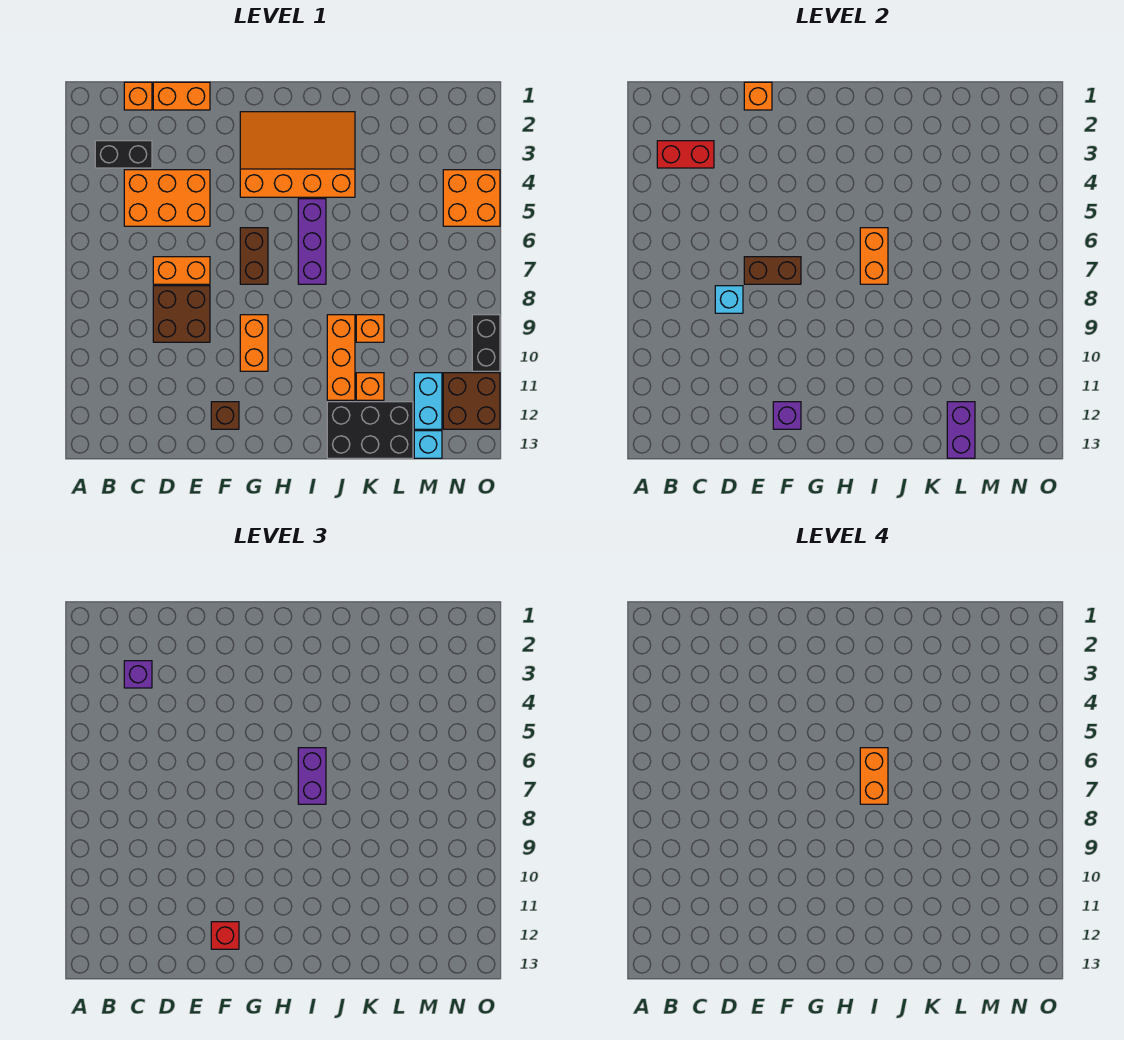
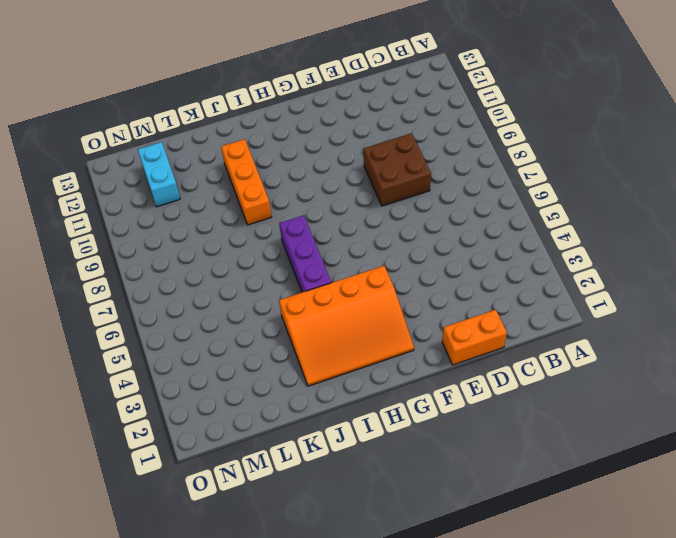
none -> black 1x2 brick [95,141,152,168]
none -> orange 1x1 brick [124,82,152,110]
none -> orange 2x3 brick [124,170,210,226]
none -> orange 1x2 brick [153,257,210,284]

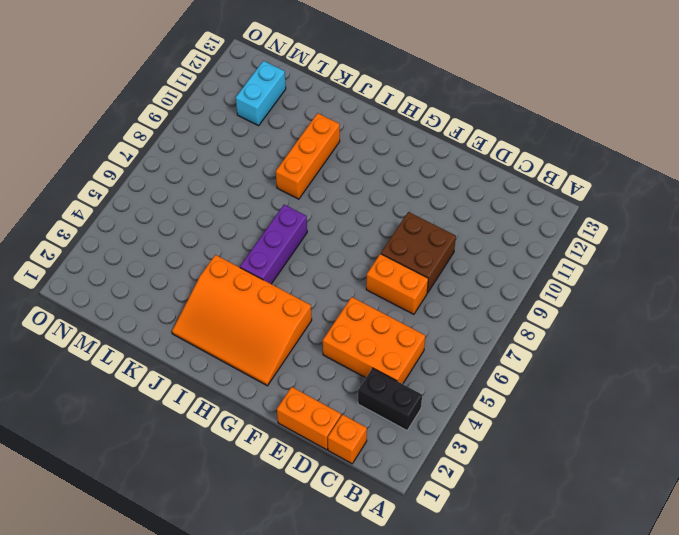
none -> brown 1x1 brick [211,402,239,429]
none -> brown 1x2 brick [240,228,268,284]
none -> orange 1x2 brick [240,315,268,371]
none -> black 2x3 brick [327,402,413,458]

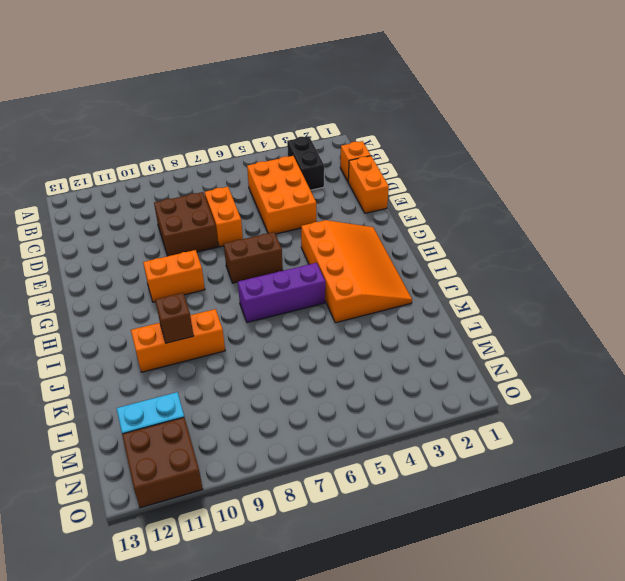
brown 1x1 brick [155,293,194,343] -> brown 1x1 brick moved to [211,402,239,429]
none -> black 2x3 brick [327,402,413,458]
none -> orange 1x1 brick [356,315,384,342]
none -> orange 1x1 brick [356,373,384,400]
none -> cyan 1x1 brick [414,431,442,458]

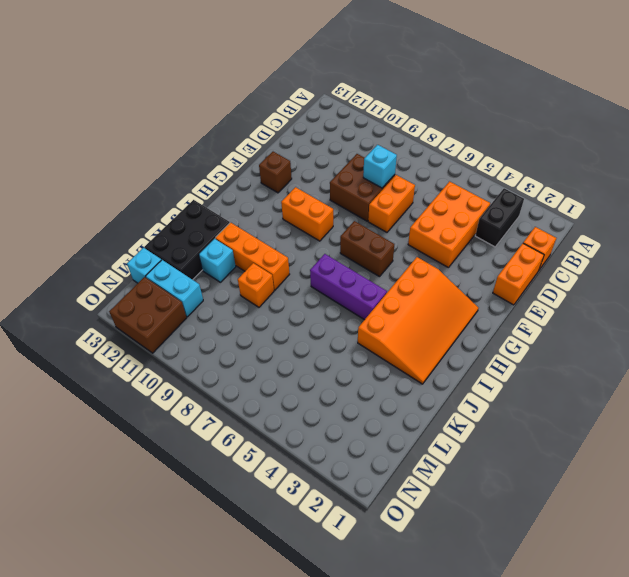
cyan 1x1 brick [199,239,236,282] -> orange 1x1 brick [356,373,384,400]
none -> orange 2x2 brick [443,170,500,226]
none -> black 1x2 brick [472,315,500,371]
none -> red 1x2 brick [657,141,714,168]
none -> orange 1x1 brick [744,82,772,110]

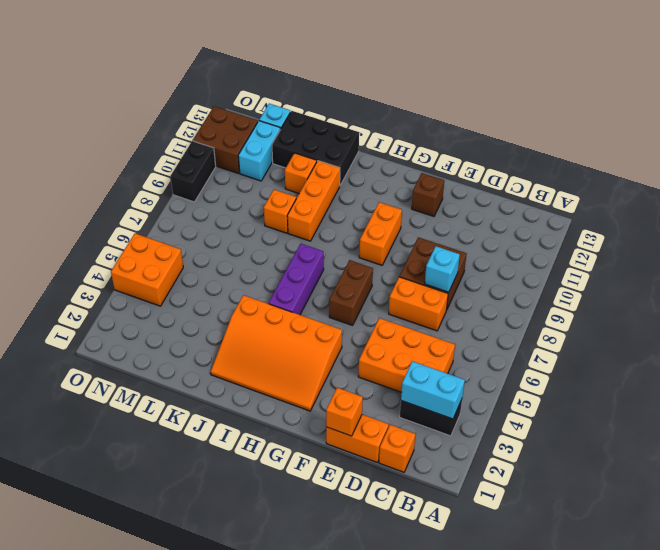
cyan 1x2 brick [401,361,465,419] -> red 1x2 brick [657,141,714,168]
none -> brown 1x2 brick [744,257,801,284]
none -> purple 1x1 brick [773,402,801,429]
none -> orange 1x2 brick [860,228,888,284]
none -> purple 1x2 brick [947,402,975,458]

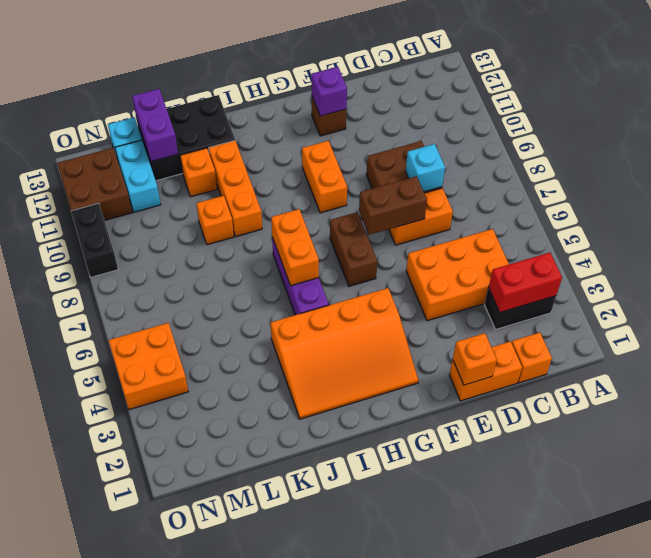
none -> purple 1x1 brick [124,661,152,688]
none -> red 1x1 brick [211,922,239,949]
none -> purple 1x2 brick [298,748,326,804]
none -> orange 1x2 brick [860,748,888,804]

